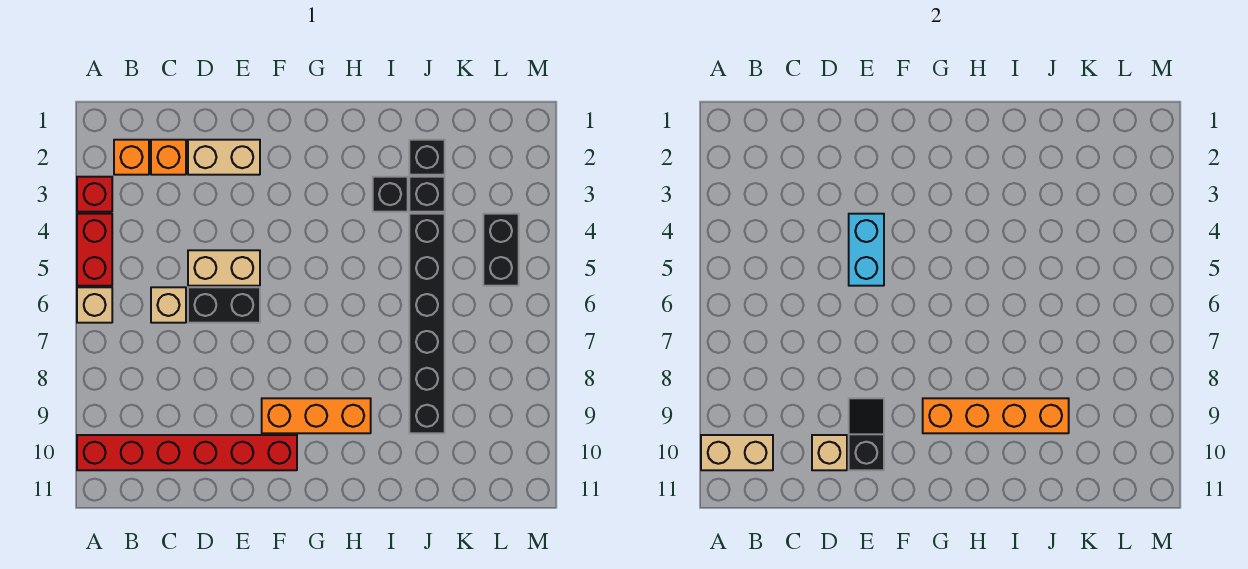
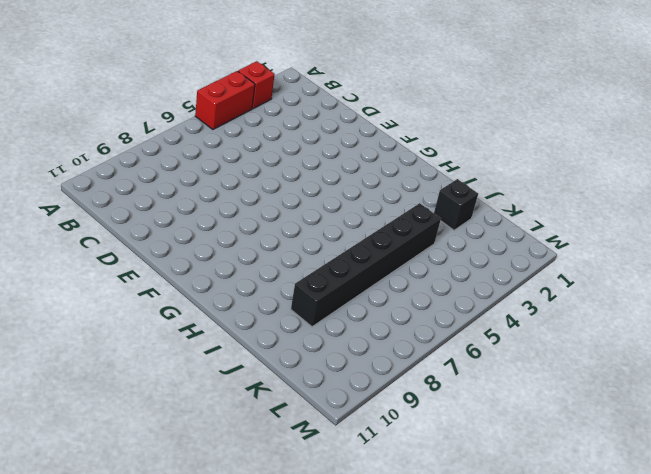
none -> tan 1x1 brick [77,287,112,323]
none -> red 1x6 brick [77,435,297,470]
none -> orange 1x1 brick [114,140,149,175]

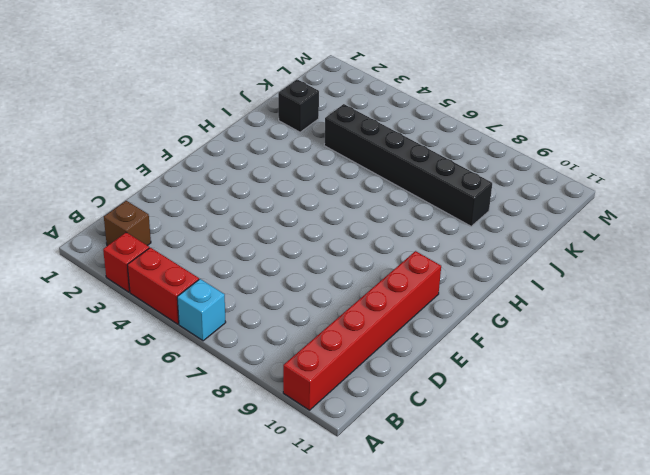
cyan 1x1 brick [177,279,226,341] -> tan 1x1 brick [77,287,112,323]
brown 1x1 brick [104,201,151,246] -> orange 1x1 brick [114,140,149,175]
none -> orange 1x1 brick [151,140,186,175]
none -> tan 1x1 brick [151,287,186,323]
none -> tan 1x2 brick [188,140,260,175]

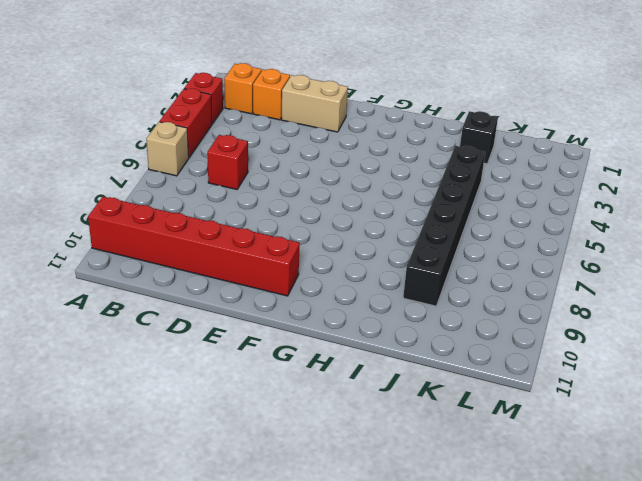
red 1x1 brick [207,135,248,189] -> tan 1x1 brick [151,287,186,323]
none -> tan 1x2 brick [188,250,260,286]
none -> black 1x2 brick [188,287,260,323]
none -> orange 1x3 brick [262,398,371,433]

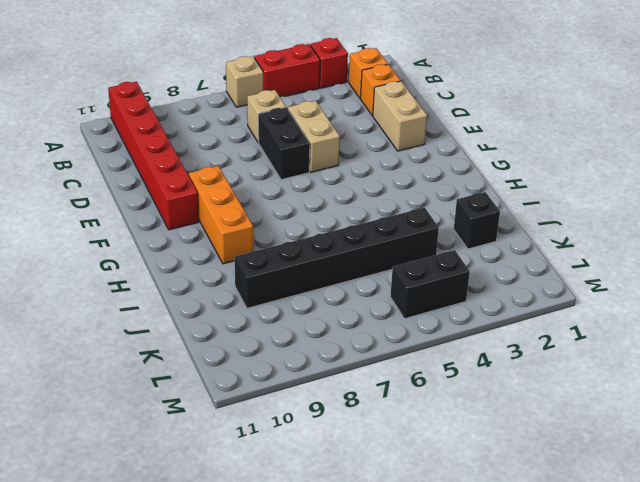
none -> black 1x1 brick [373,177,408,212]
none -> black 1x1 brick [409,177,445,212]
none -> tan 1x2 brick [701,435,773,470]

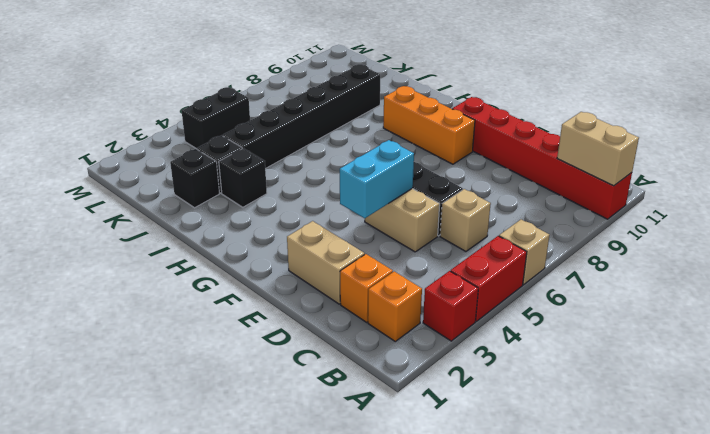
none -> tan 1x1 brick [812,435,847,470]
none -> black 1x2 slope [849,398,884,470]
none -> orange 1x4 brick [923,398,1069,433]

